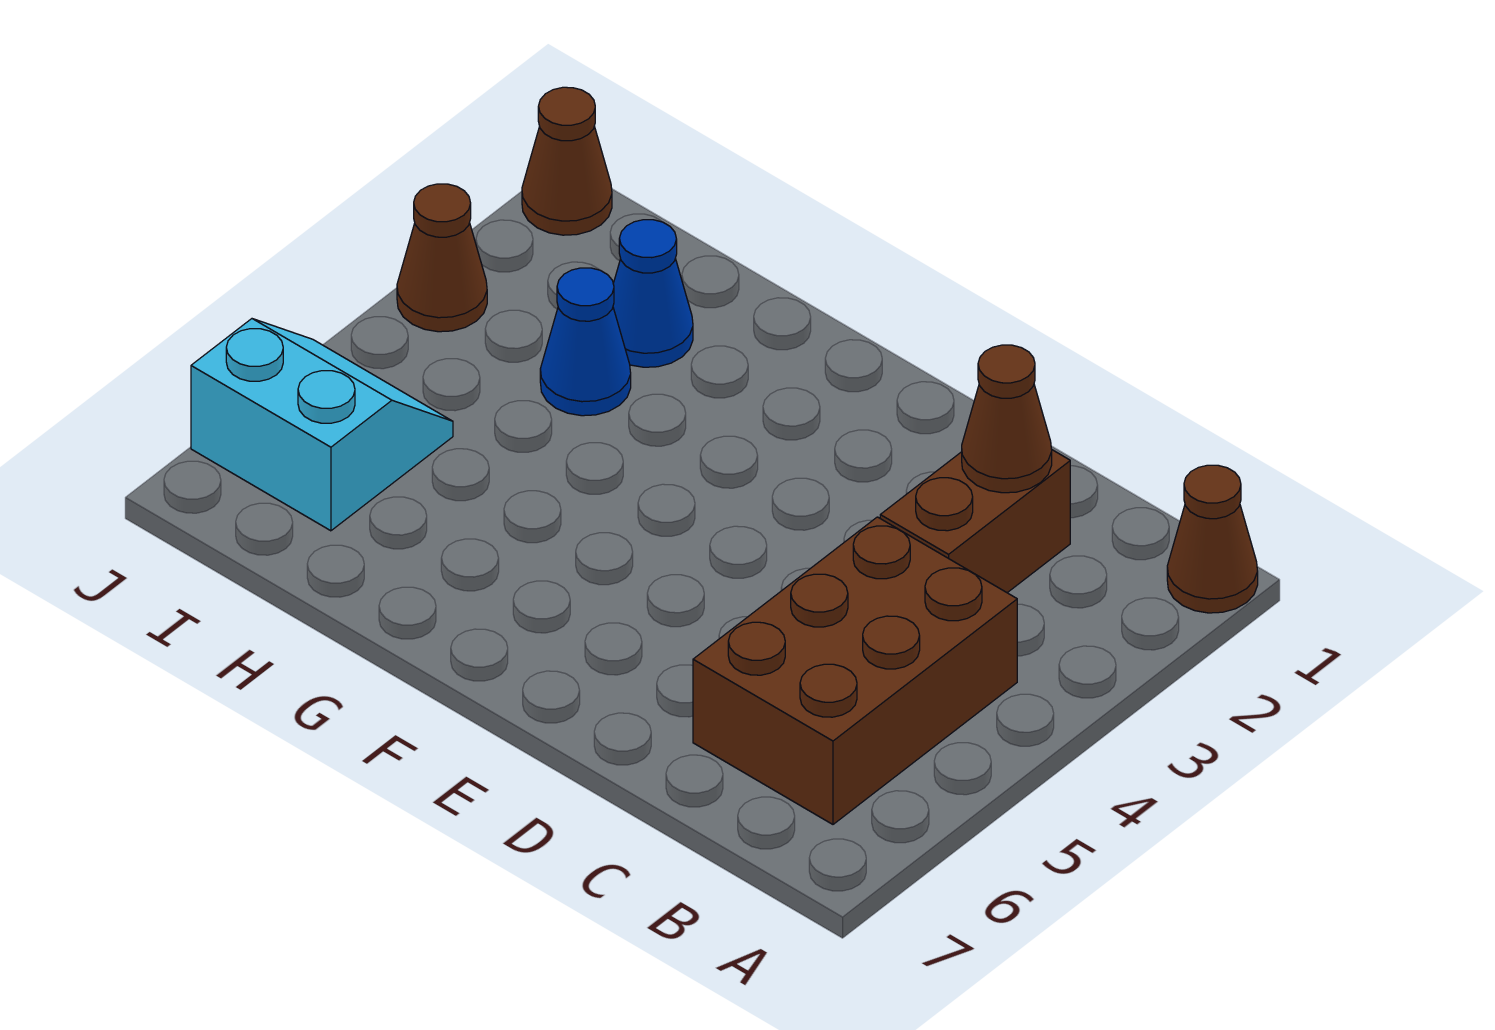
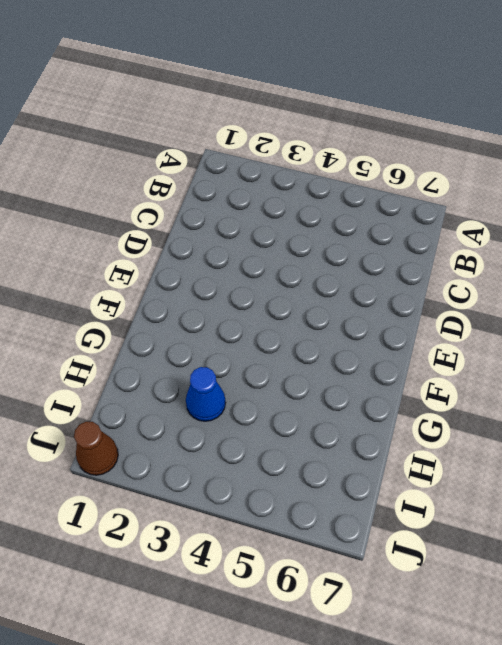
none -> brown 1x1 cone [1167,465,1258,613]
none -> brown 2x3 brick [693,517,1017,824]

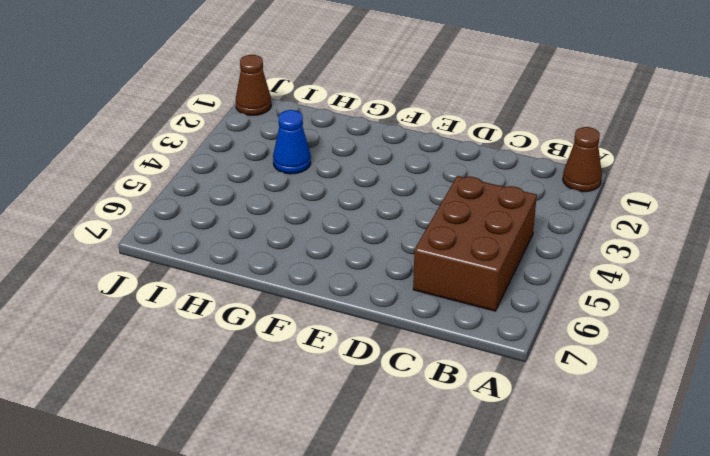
none -> brown 1x2 brick [880,450,1070,593]
none -> blue 1x1 cone [613,220,693,367]

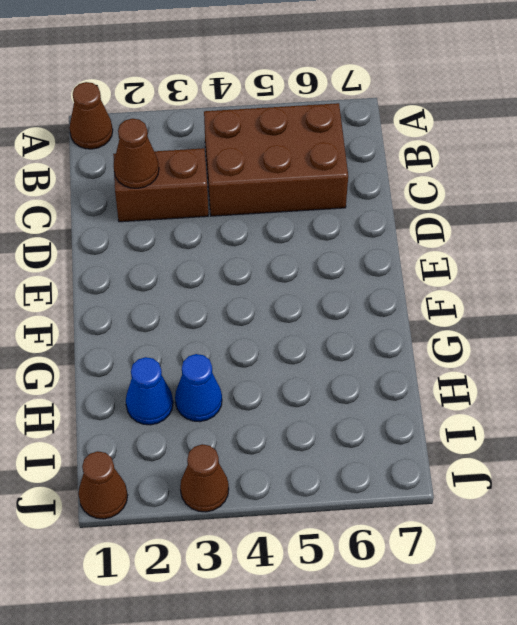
none -> cyan 2x2 slope [191,319,453,531]

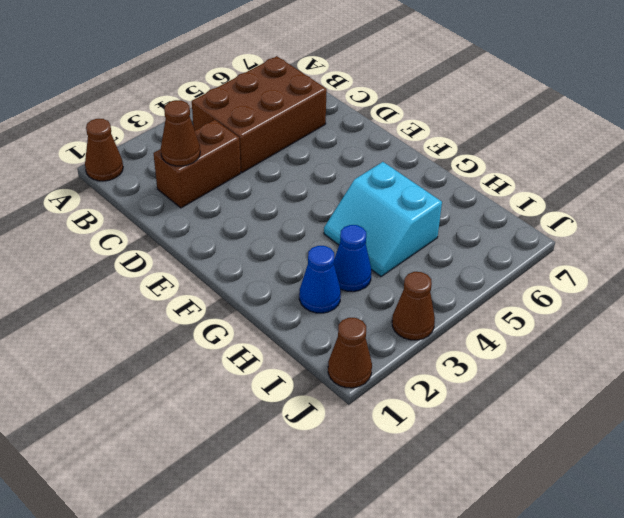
cyan 2x2 slope [324,162,442,277] -> cyan 2x2 slope moved to [191,319,453,531]

